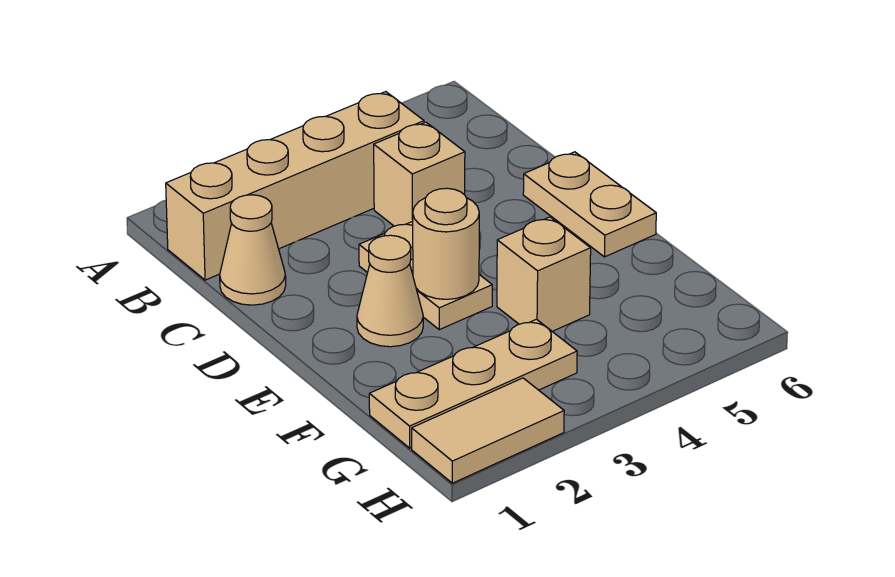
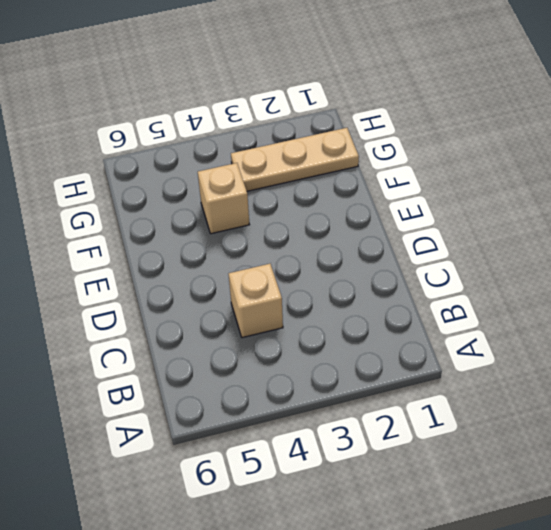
none -> tan 1x4 brick [166,92,424,280]
none -> tan 1x1 cone [220,195,286,305]

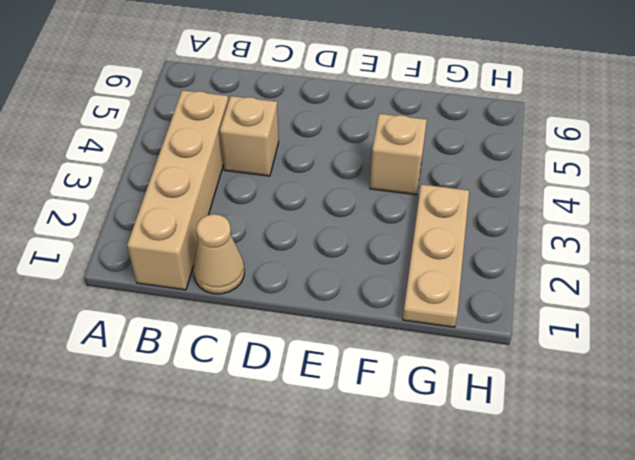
none -> tan 1x2 plate [359,222,492,330]
none -> tan 1x2 plate [523,152,656,257]

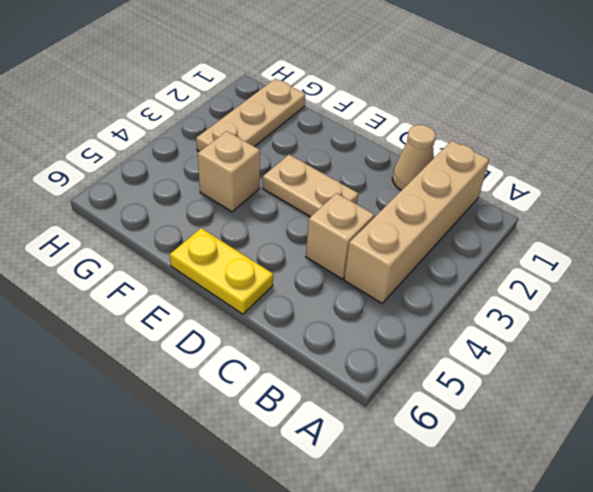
yellow 1x2 plate [170,228,273,314] -> tan 1x2 plate [523,152,656,257]
none -> tan 1x1 cone [357,235,423,347]
none -> tan 1x2 tile [412,378,564,483]

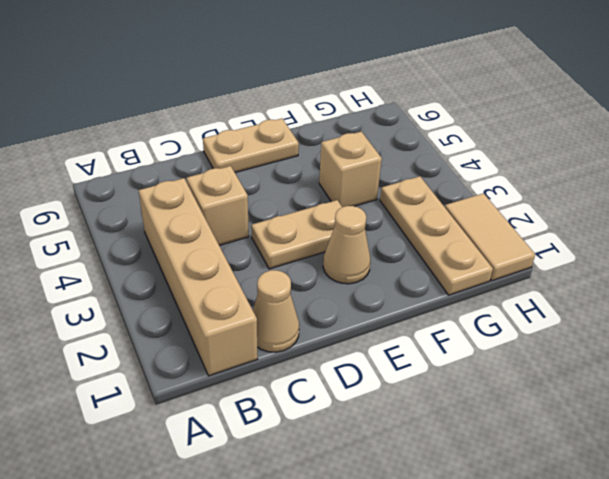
none -> tan 1x1 round brick [413,188,479,299]

